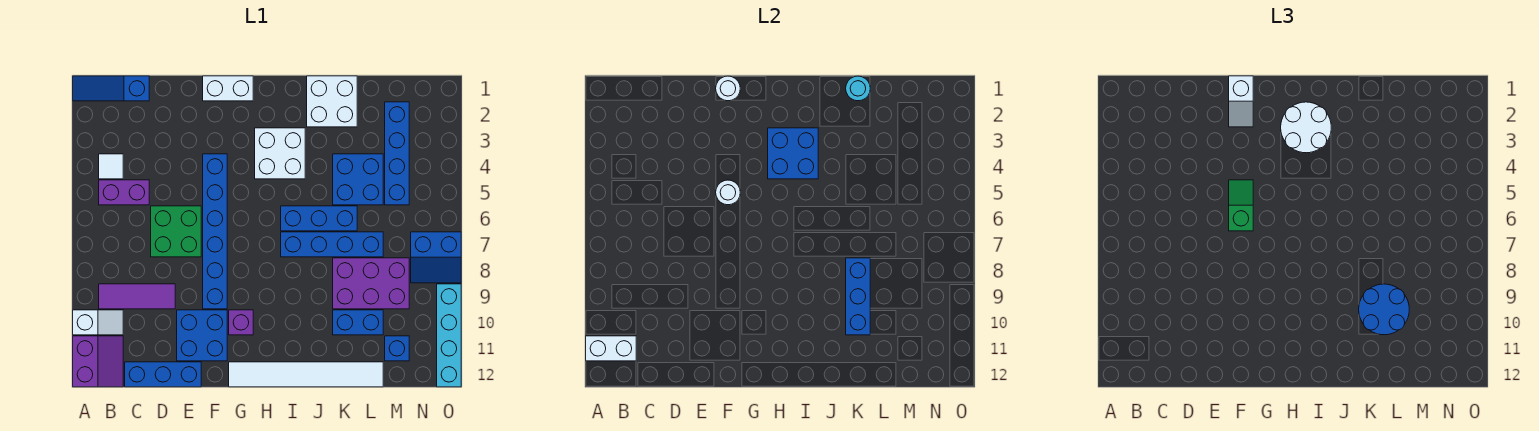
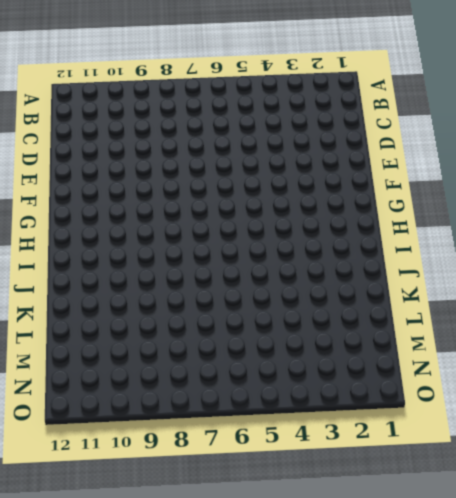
none -> blue 1x3 slope [73,76,149,101]
none -> white 1x2 slope [73,310,123,335]
none -> purple 2x2 slope [73,336,123,387]
none -> white 1x1 tile [99,154,123,179]

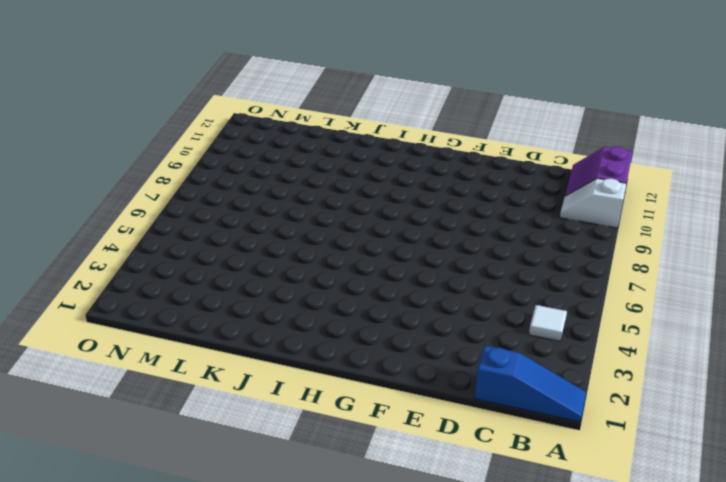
none -> purple 1x2 brick [99,180,149,205]
none -> purple 1x3 tile [99,284,175,309]
none -> blue 1x3 brick [125,362,201,387]
none -> green 2x2 brick [151,206,201,257]

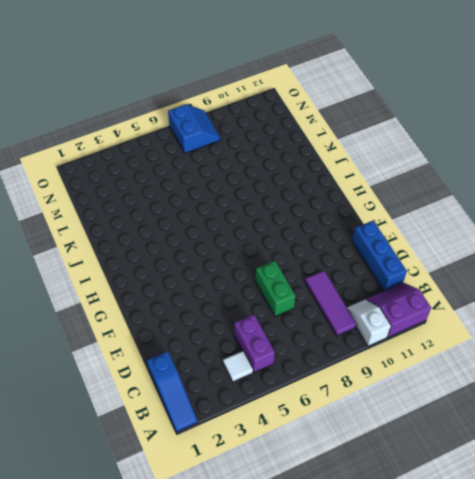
green 1x2 brick [256,261,295,316] -> green 2x2 brick [151,206,201,257]
none -> blue 2x2 brick [177,310,227,361]
none -> white 1x2 brick [203,76,253,101]
none -> blue 1x6 brick [203,154,227,309]
none -> purple 1x1 brick [229,310,253,335]

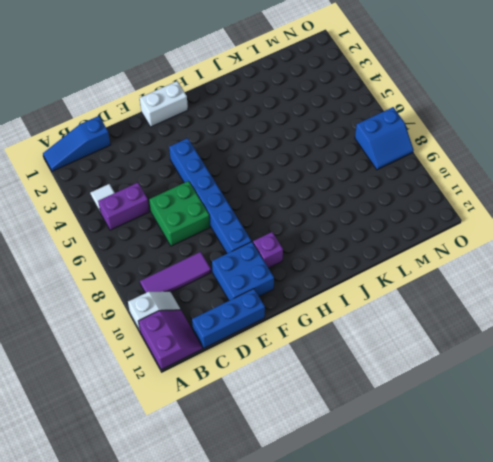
none -> white 1x6 tile [229,362,383,387]
none -> white 2x2 brick [255,128,305,179]
none -> blue 1x3 brick [281,206,357,231]
none -> blue 1x4 brick [281,232,383,257]

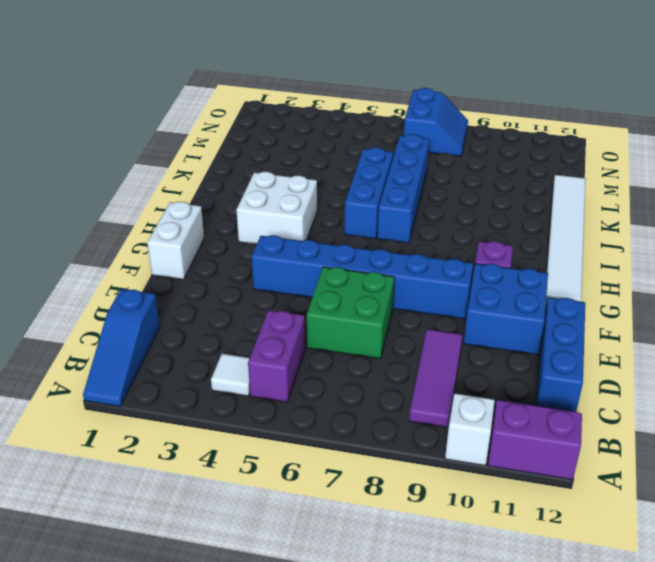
none -> white 2x2 brick [307,76,357,127]
none -> blue 2x2 brick [333,154,383,205]
none -> purple 2x3 brick [333,258,409,309]
none -> blue 1x2 brick [333,310,383,335]

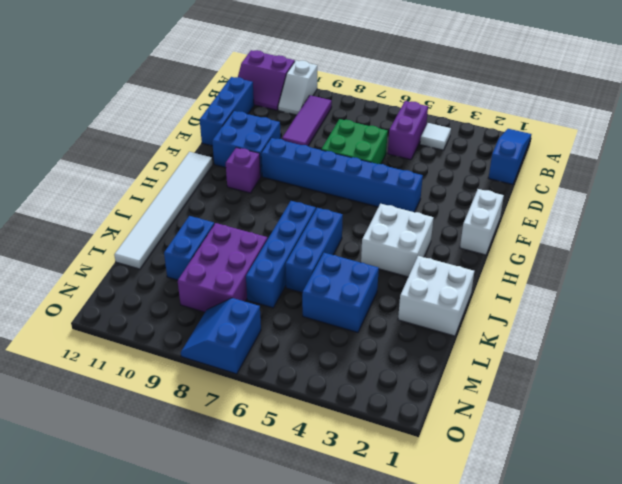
none -> blue 1x4 brick [385,102,409,205]
none -> blue 1x1 brick [385,336,409,361]
none -> cyan 1x4 brick [437,284,461,387]
none -> white 1x2 brick [586,336,636,361]

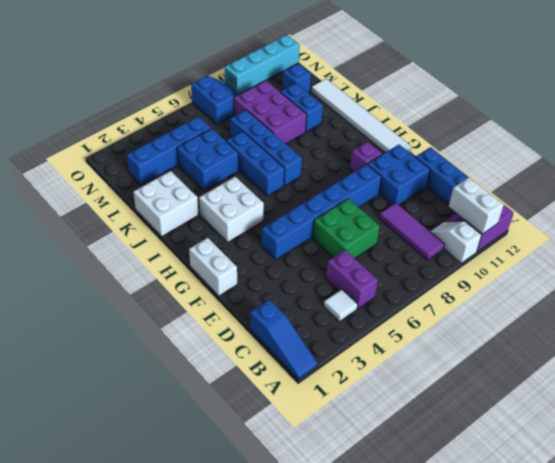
none -> white 1x1 round brick [716,76,740,101]
none -> white 1x1 round brick [716,180,740,205]
none -> blue 2x2 brick [768,128,818,179]
none -> cyan 1x1 round brick [846,76,870,101]

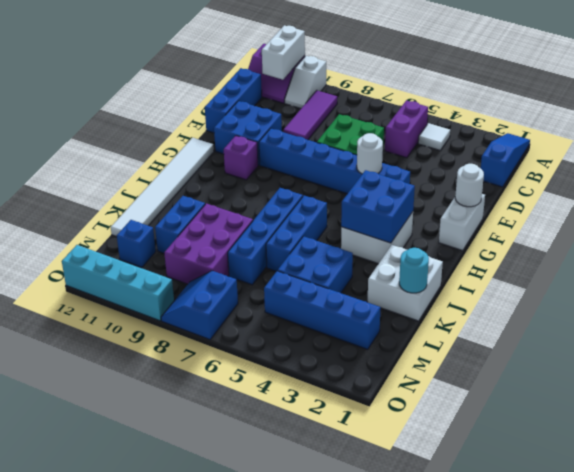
none -> blue 1x3 brick [846,258,870,335]
none -> white 1x2 slope [1229,76,1253,127]
none -> green 1x2 slope [1229,180,1253,231]
none -> white 2x2 round brick [1281,102,1331,153]

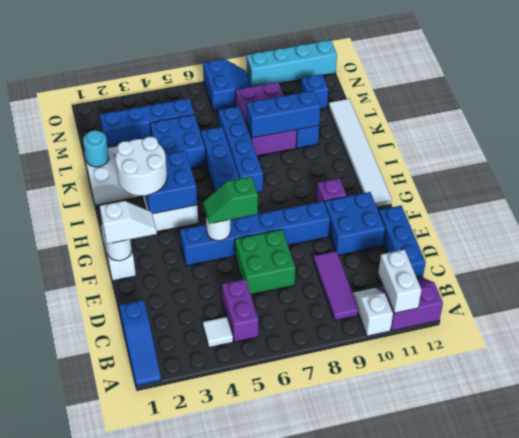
none -> blue 2x2 round brick [1359,284,1409,335]

